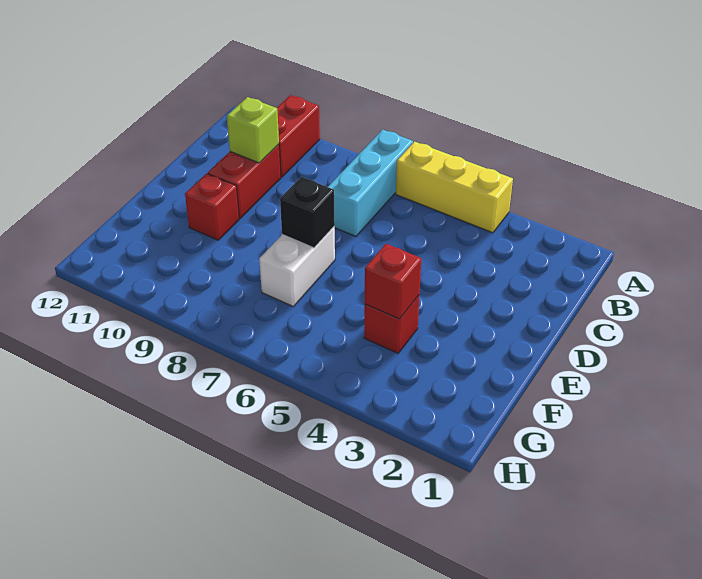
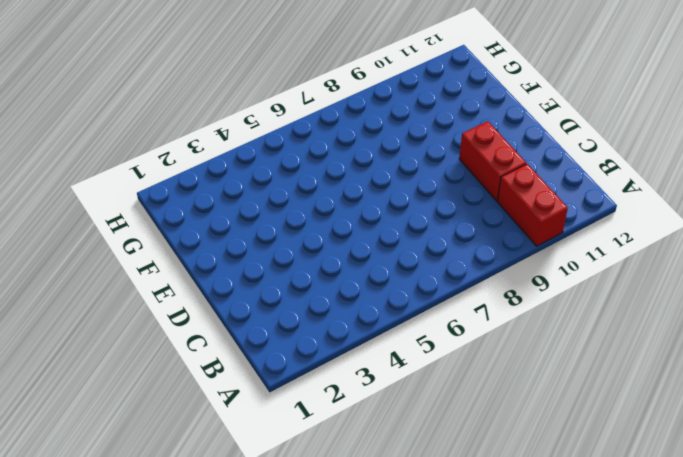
none -> yellow 1x3 brick [396,142,513,233]
none -> cyan 1x3 brick [328,130,413,236]

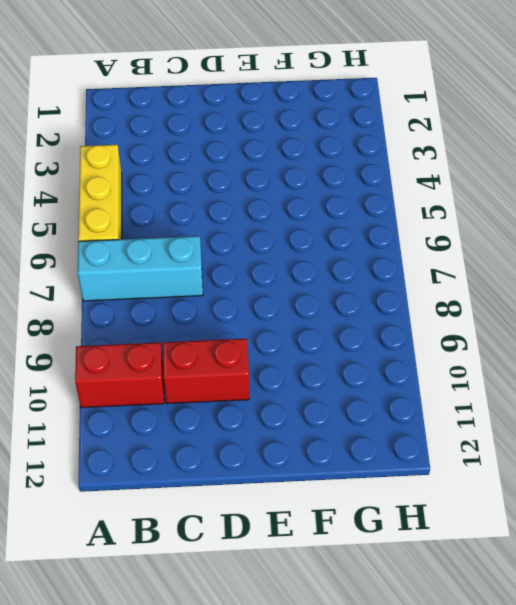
none -> white 1x2 brick [259,226,335,306]
none -> red 1x1 brick [185,173,239,240]

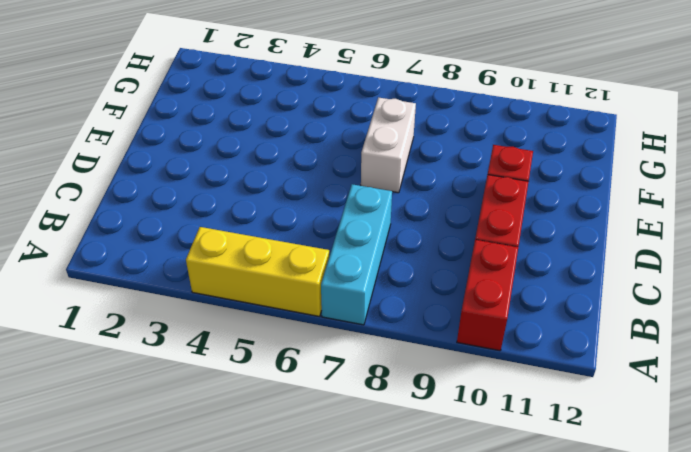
none -> red 1x1 brick [364,296,419,353]
none -> lime 1x1 brick [227,97,279,163]

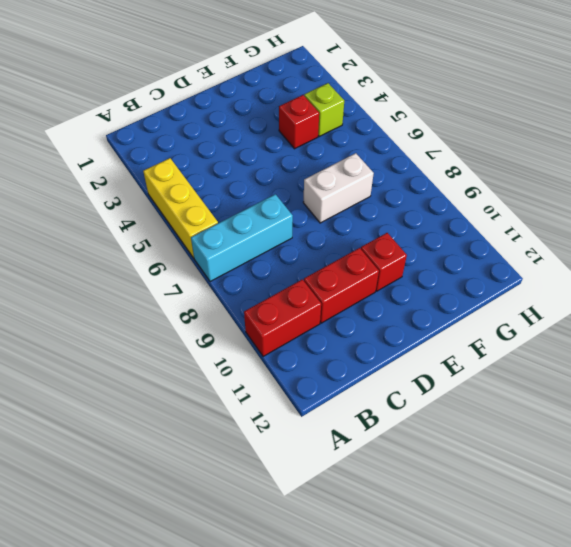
lime 1x1 brick [304,83,344,136] -> lime 1x1 brick moved to [227,97,279,163]
none -> black 1x1 brick [280,177,335,248]
none -> red 1x1 brick [365,244,421,319]

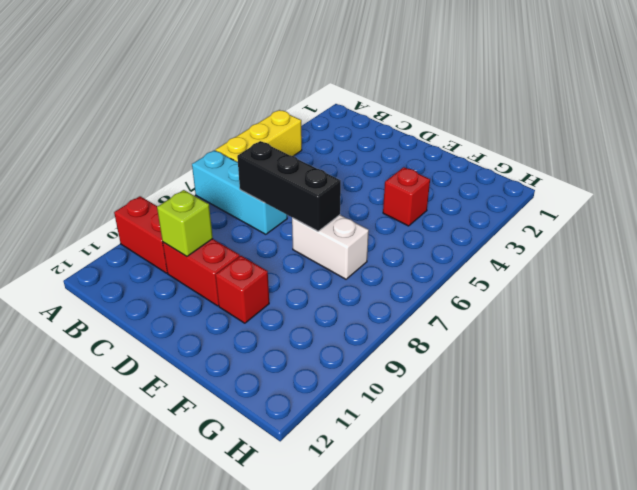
black 1x3 brick [237,141,341,231] -> black 1x1 brick [280,177,335,248]
none -> red 1x1 brick [365,244,421,319]

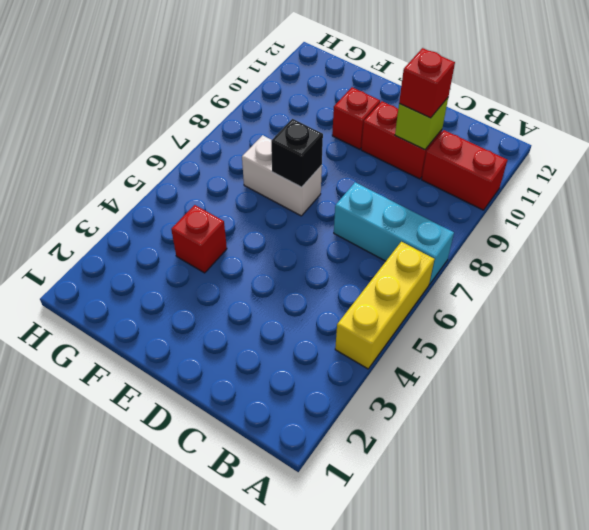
red 1x1 brick [399,48,455,118] -> red 1x1 brick moved to [365,244,421,319]

